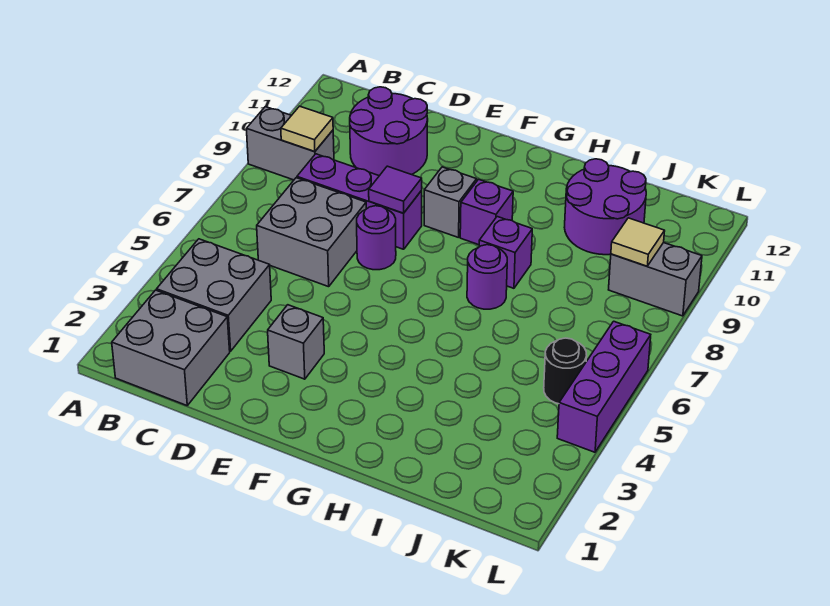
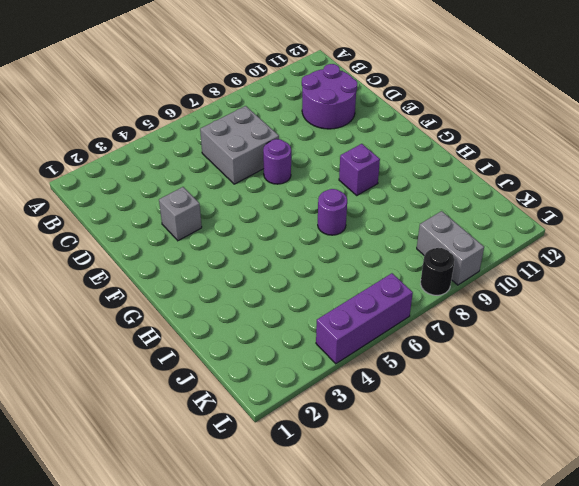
black 1x1 round brick [421,248,455,295] -> black 1x1 round brick moved to [544,338,587,404]
none -> grey 1x2 brick [246,107,334,180]
none -> grey 2x2 brick [112,290,230,405]
none -> grey 2x2 brick [157,239,271,351]

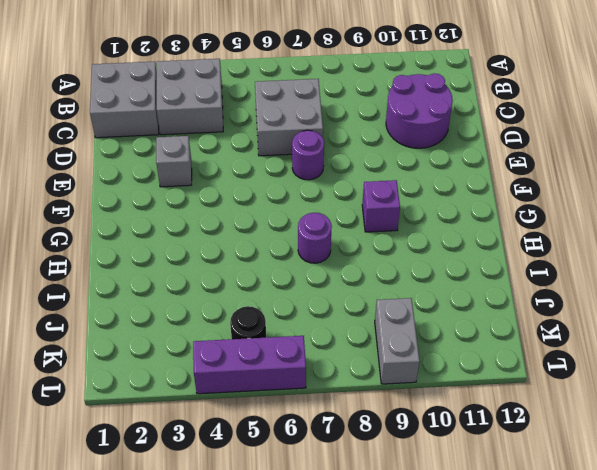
none -> grey 1x2 brick [246,107,334,180]
none -> purple 1x3 brick [297,154,422,249]
none -> grey 1x1 brick [424,167,477,238]

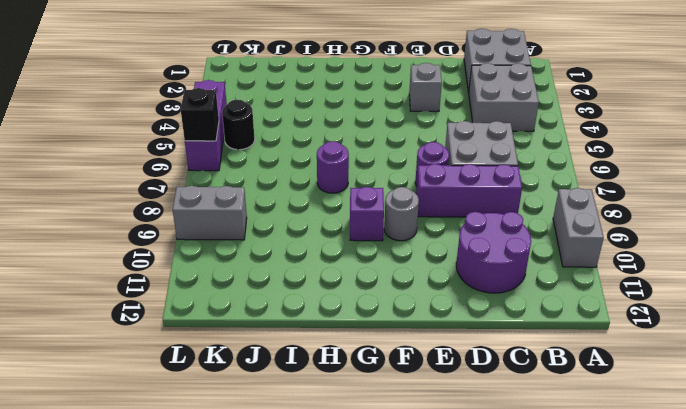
grey 1x2 brick [553,188,604,267] -> grey 1x2 brick turned to [246,107,334,180]
grey 1x1 round brick [384,187,419,241] -> grey 1x1 brick [424,167,477,238]
black 1x1 brick [181,88,219,141] -> none
none -> purple 1x1 brick [479,217,532,288]
none -> purple 2x2 round brick [564,159,646,255]
none -> tan 1x1 tile [281,106,333,152]

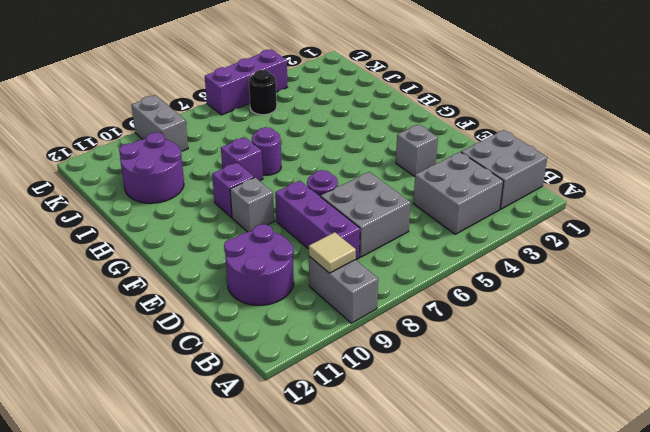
none -> purple 1x1 tile [369,166,422,213]
none -> tan 1x1 tile [611,218,665,266]

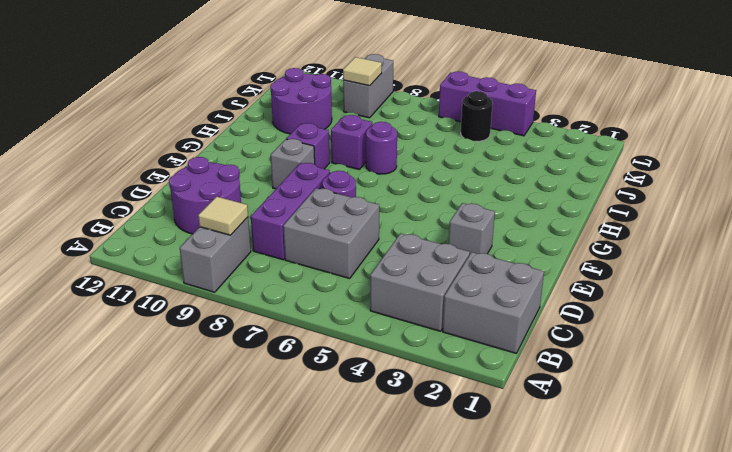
none -> purple 1x1 tile [369,166,422,213]

